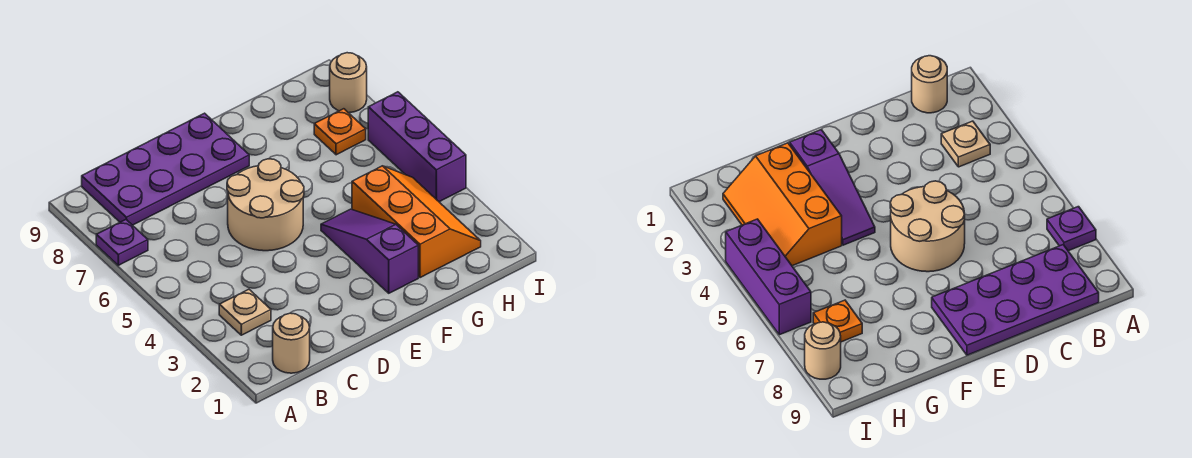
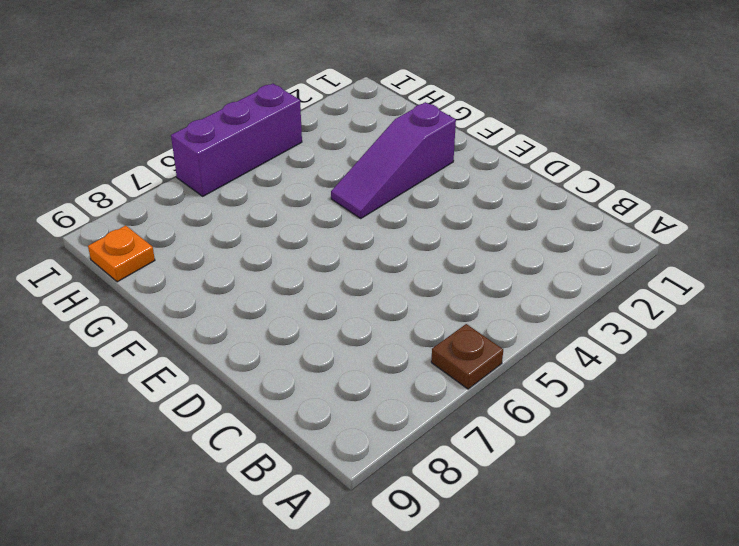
brown 1x1 plate [431,324,503,389] -> none
orange 1x1 plate [88,225,155,282] -> orange 1x1 plate moved to [314,109,366,155]
none -> purple 1x1 plate [96,220,148,265]
none -> tan 1x1 round brick [273,313,310,373]

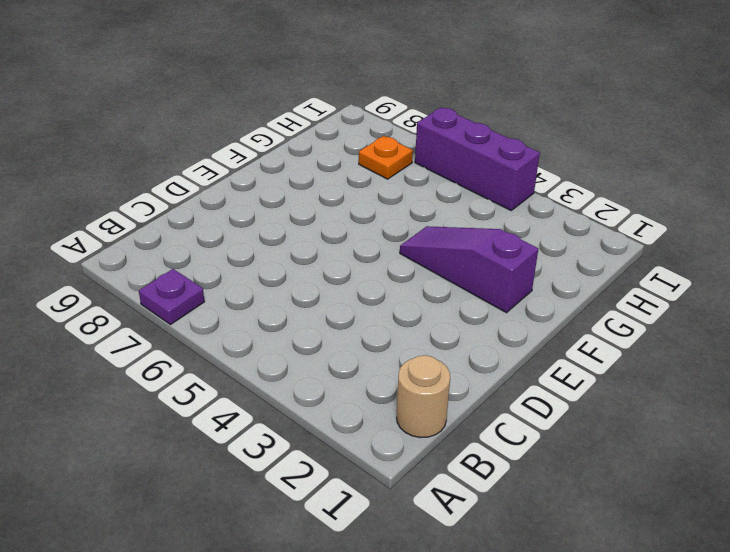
none -> tan 1x1 plate [219,289,271,335]
none -> purple 2x4 plate [82,113,249,225]

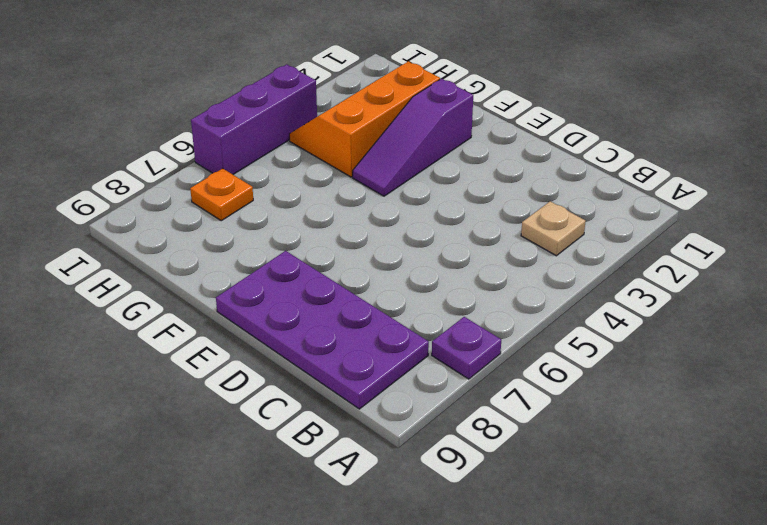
none -> tan 1x1 round brick [273,313,310,373]
none -> tan 2x2 round brick [227,159,304,251]

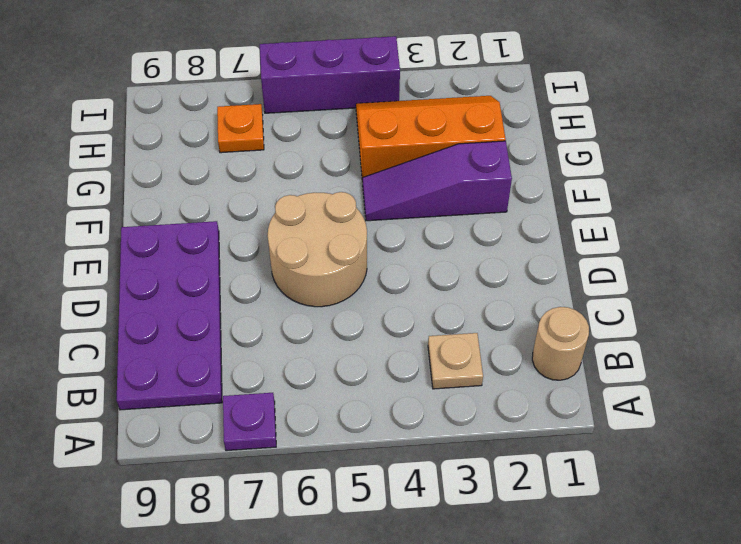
none -> tan 1x1 round brick [330,53,367,113]

